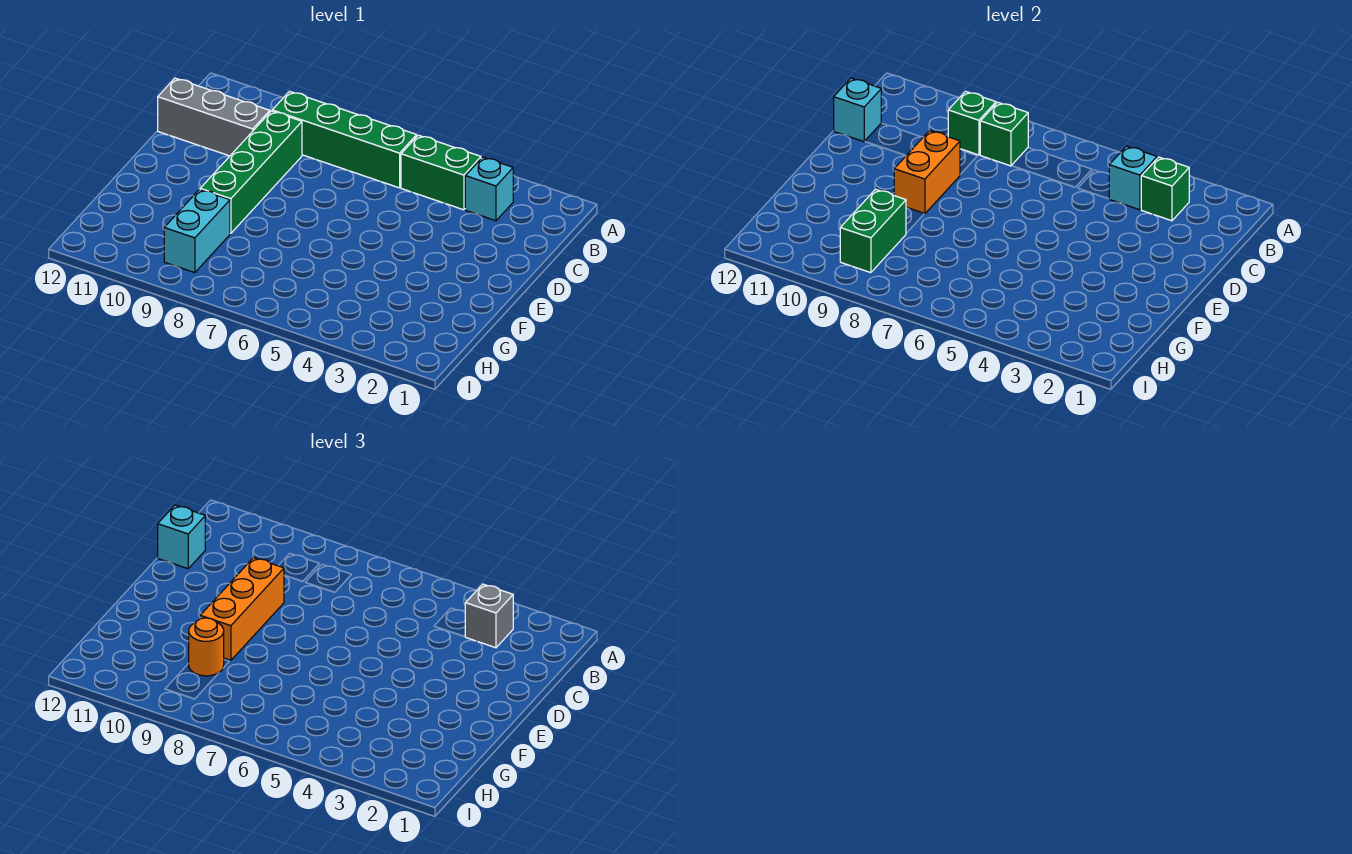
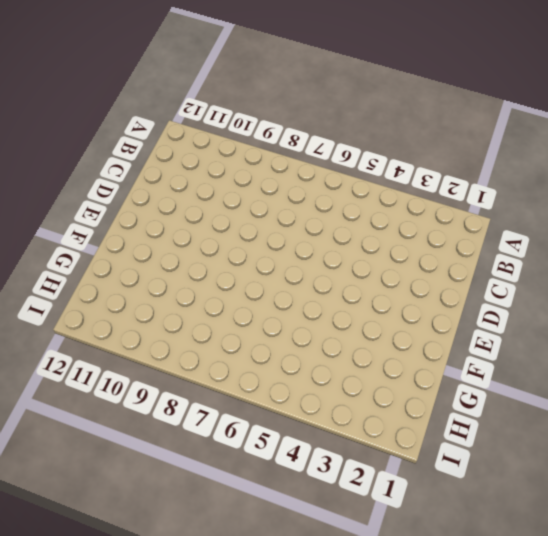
none -> cyan 1x1 brick [465,157,513,221]
none -> green 1x2 brick [401,135,481,210]
none -> green 1x4 brick [272,91,417,188]

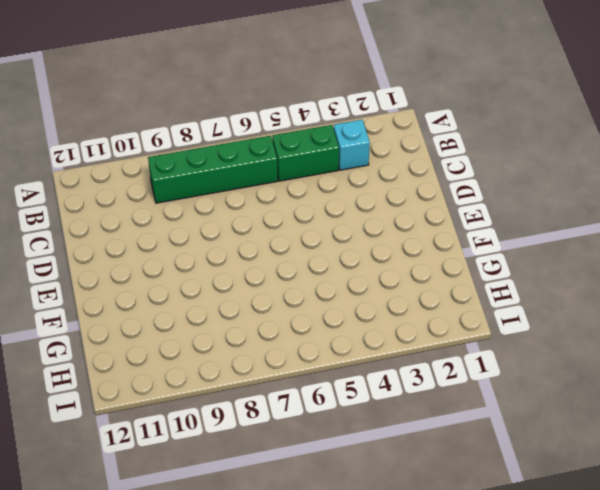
none -> green 1x4 brick [200,111,302,233]
none -> grey 1x3 brick [158,78,270,156]
none -> cyan 1x2 brick [164,189,230,273]

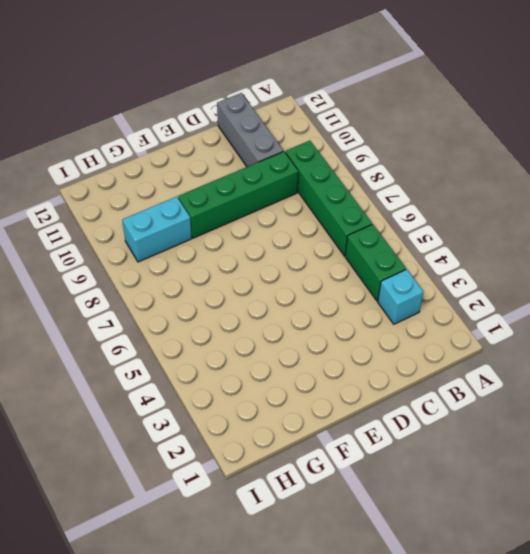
none -> green 1x1 brick [1141,157,1189,221]
none -> cyan 1x1 brick [1109,146,1157,210]
none -> green 1x1 brick [980,102,1028,166]

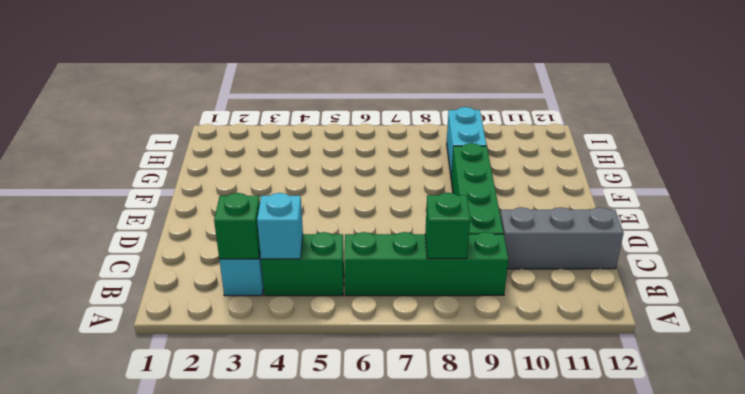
none -> green 1x1 brick [948,91,996,155]
none -> cyan 1x1 brick [834,78,881,142]
none -> orange 1x2 brick [894,131,960,214]

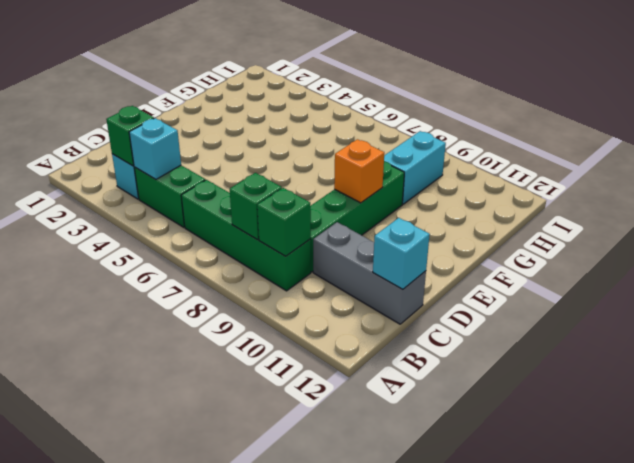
orange 1x1 brick [334,139,384,203] -> orange 1x2 brick [894,131,960,214]
none -> green 1x2 brick [840,189,906,273]
none -> grey 1x1 brick [465,584,513,648]
none -> cyan 1x1 brick [158,505,205,569]

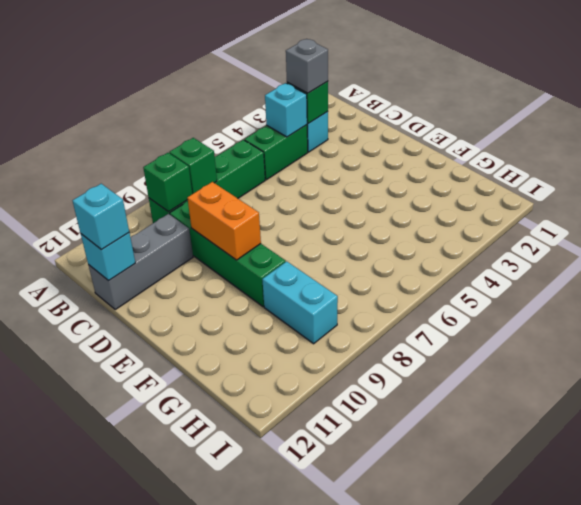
none -> green 1x2 brick [840,189,906,273]
none -> orange 1x3 brick [200,558,284,660]
none -> orange 1x1 round brick [189,618,224,676]

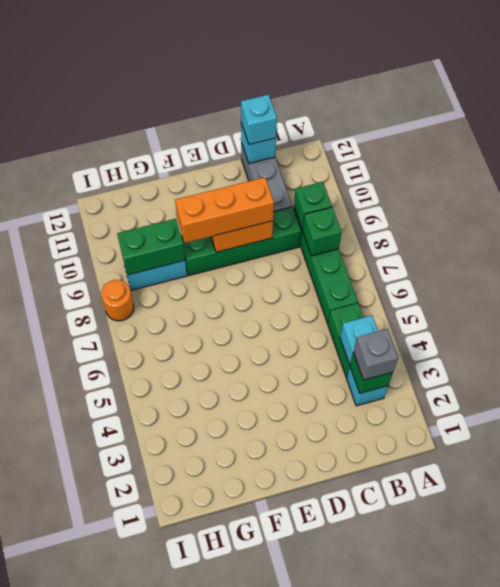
orange 1x1 round brick [101,280,134,321] -> orange 1x1 round brick moved to [189,618,224,676]

